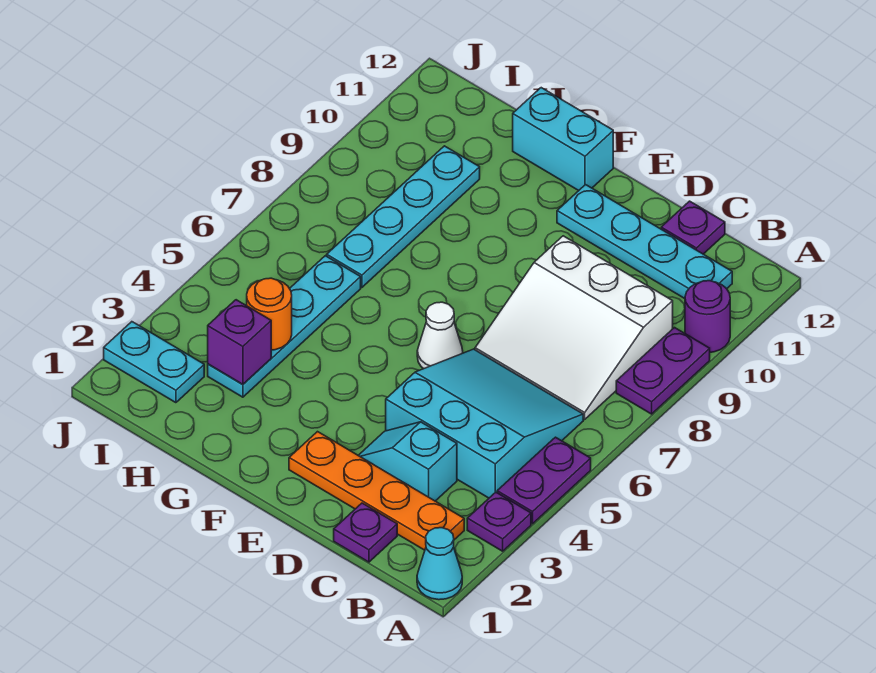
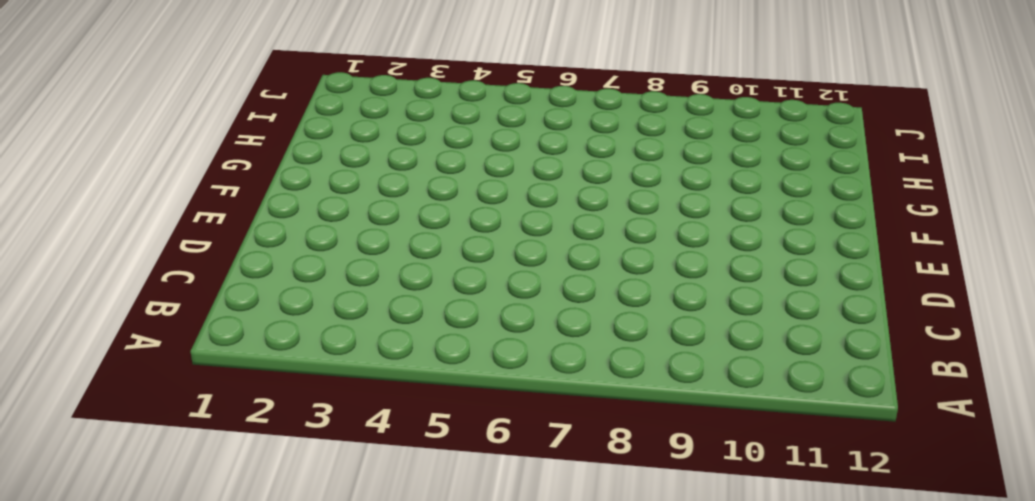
none -> cyan 1x1 cone [417,528,462,600]
none -> purple 1x1 plate [467,492,531,551]
none -> purple 1x2 plate [497,437,591,524]

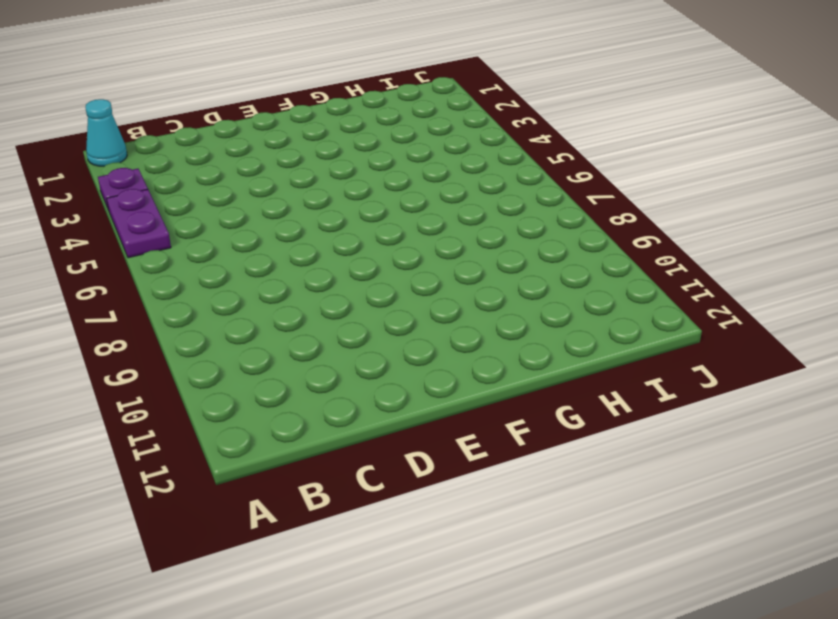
none -> purple 1x2 plate [616,328,710,414]
none -> purple 1x1 round brick [685,281,730,352]
none -> orange 1x4 plate [289,432,464,550]

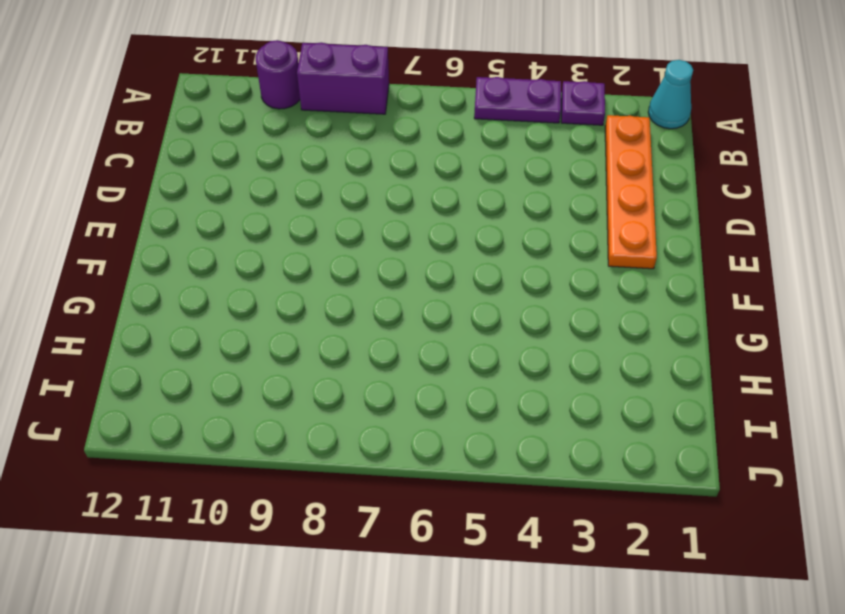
purple 1x2 brick [297,42,389,114] -> purple 1x2 plate [616,328,710,414]
none -> cyan 3x3 slope [386,349,583,498]
none -> white 3x3 slope [475,236,673,419]
none -> cyan 1x4 plate [557,185,732,299]

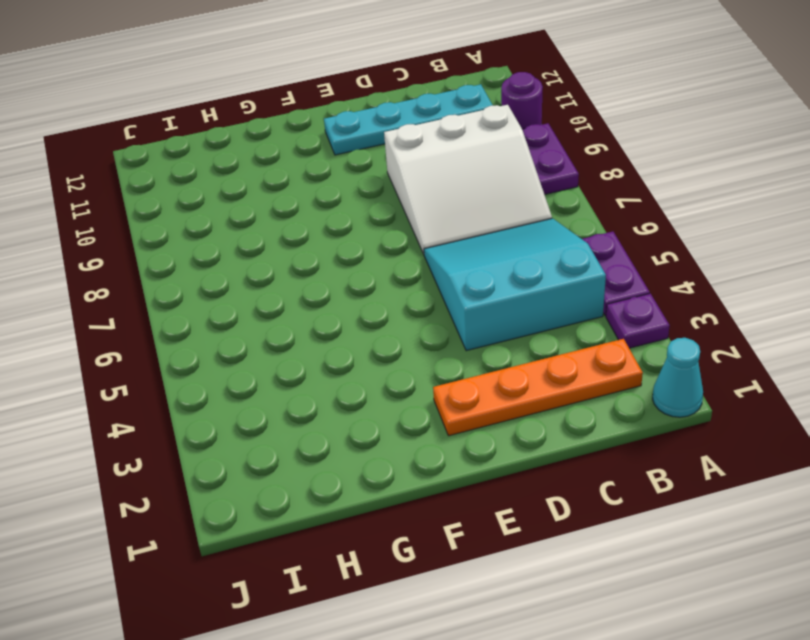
none -> purple 1x1 plate [334,503,397,562]
none -> cyan 1x2 slope [358,422,457,501]
none -> purple 1x1 plate [661,201,725,254]

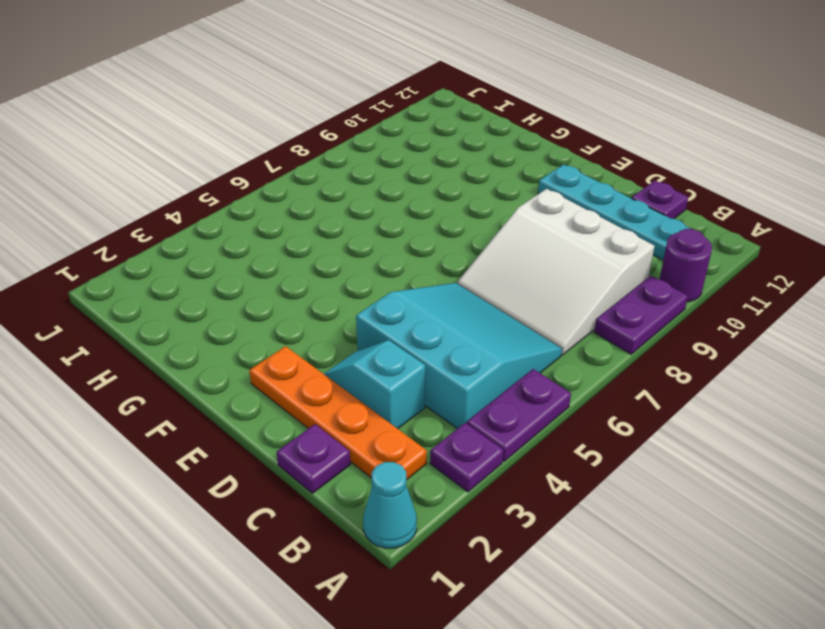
none -> white 1x1 cone [417,302,463,369]
none -> cyan 1x2 brick [513,88,613,191]
none -> cyan 1x4 plate [208,256,361,397]

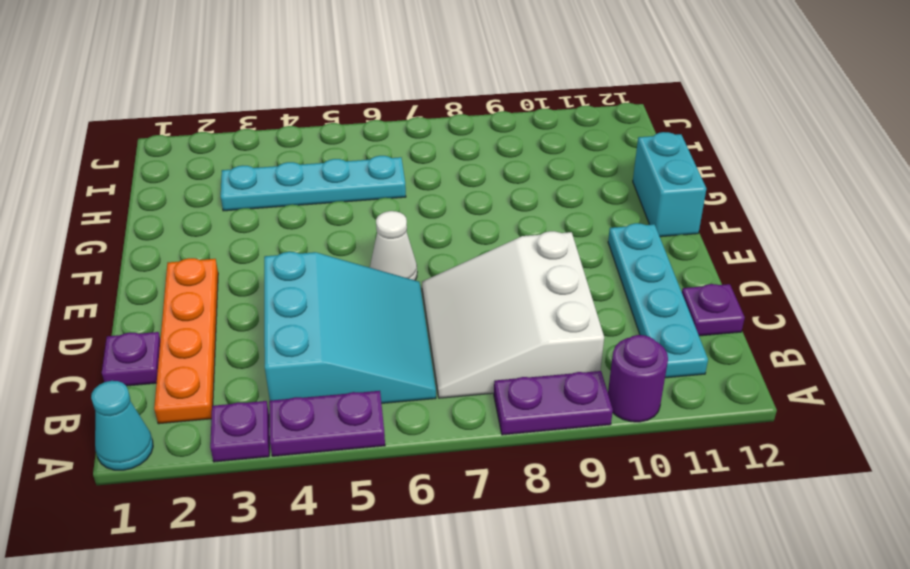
none -> cyan 1x2 slope [358,422,457,501]
none -> cyan 1x4 plate [327,146,480,287]
none -> cyan 1x2 plate [104,322,204,403]

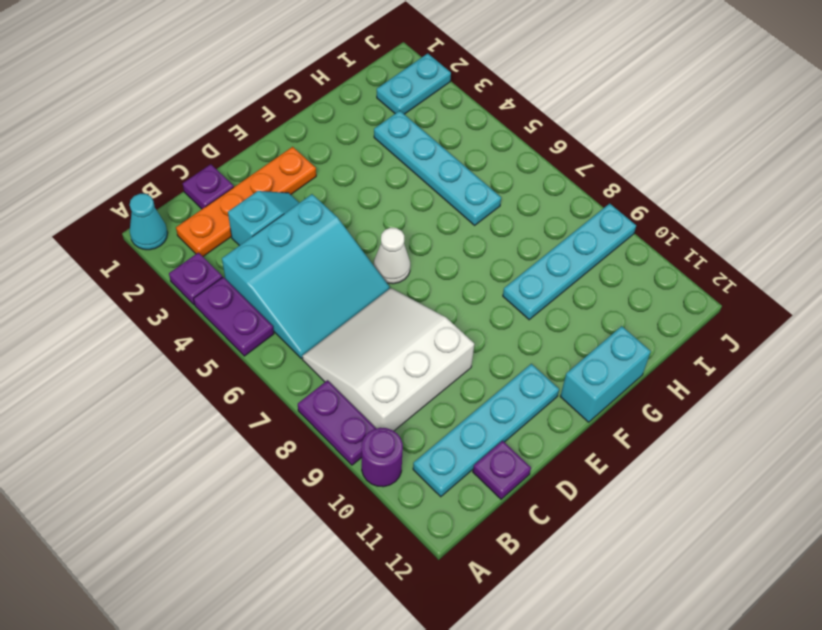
cyan 1x4 plate [503,204,636,320] -> cyan 1x4 plate turned to [327,146,480,287]
none -> purple 1x1 brick [208,300,271,385]
none -> orange 1x1 round brick [247,278,292,350]

